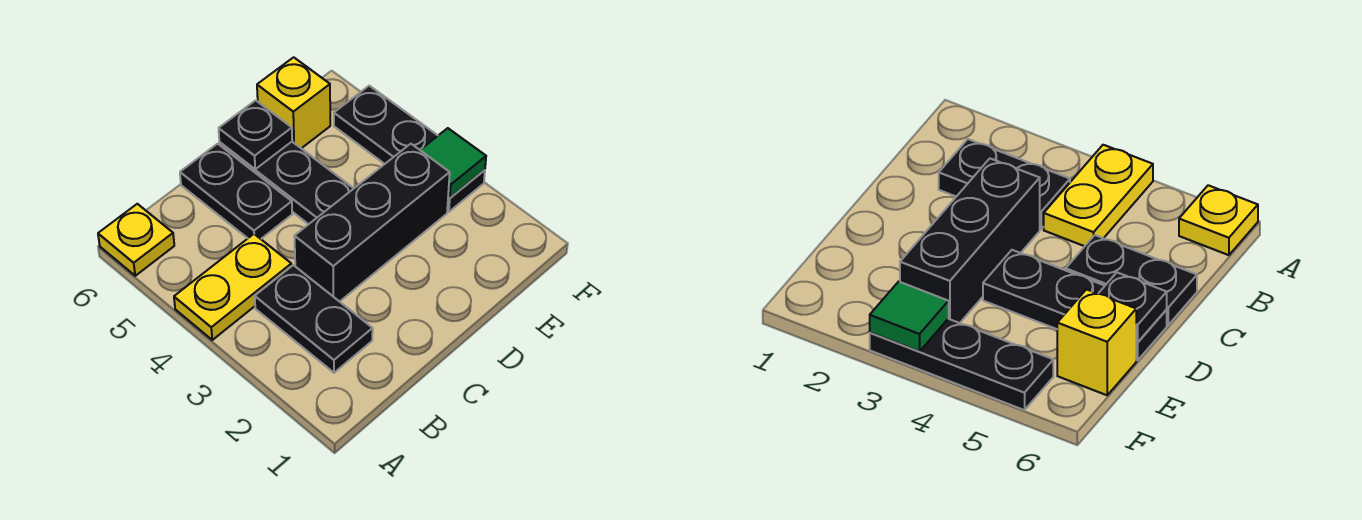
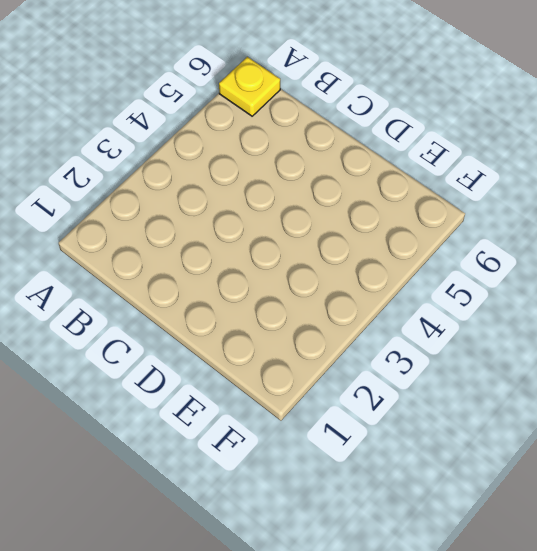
none -> yellow 1x2 plate [174,234,291,340]
none -> black 1x2 plate [255,265,373,373]

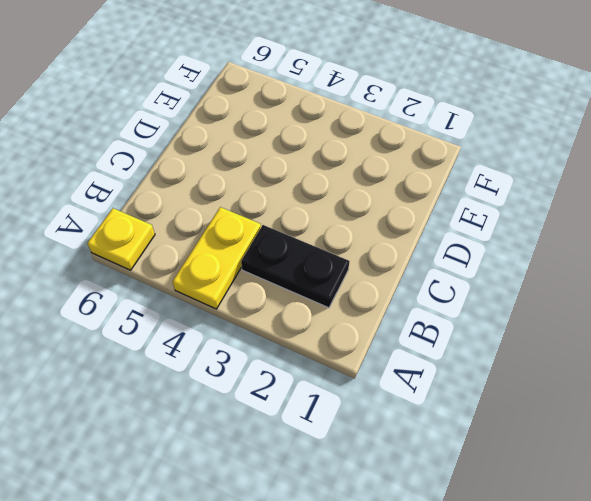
none -> black 1x3 brick [294,144,450,302]
none -> black 1x2 plate [180,144,292,239]

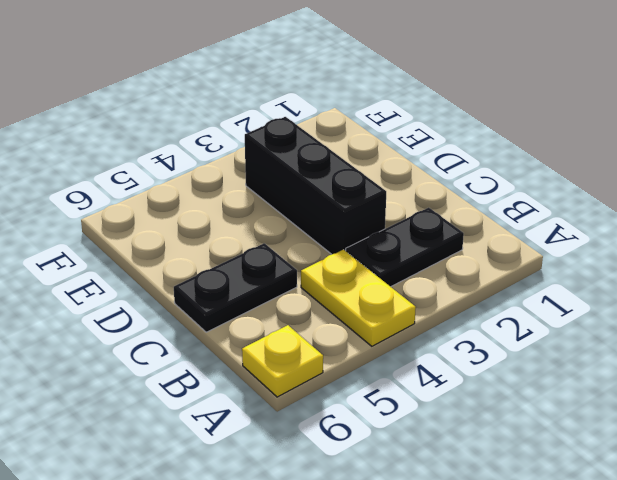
none -> black 1x3 plate [220,142,354,224]
none -> yellow 1x1 brick [257,57,330,148]

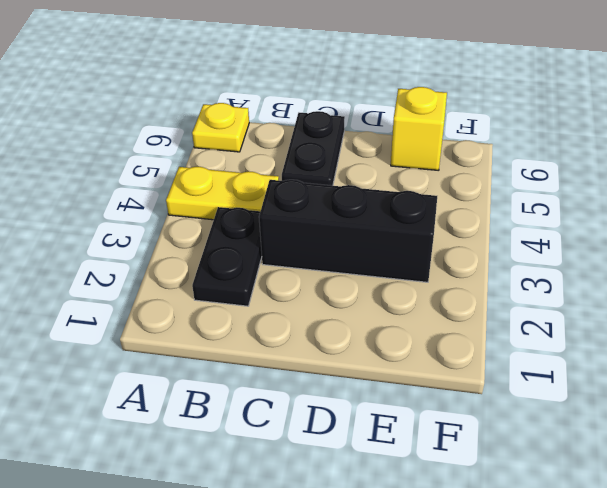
none -> black 1x3 plate [220,142,354,224]
none -> black 1x3 plate [334,86,485,212]

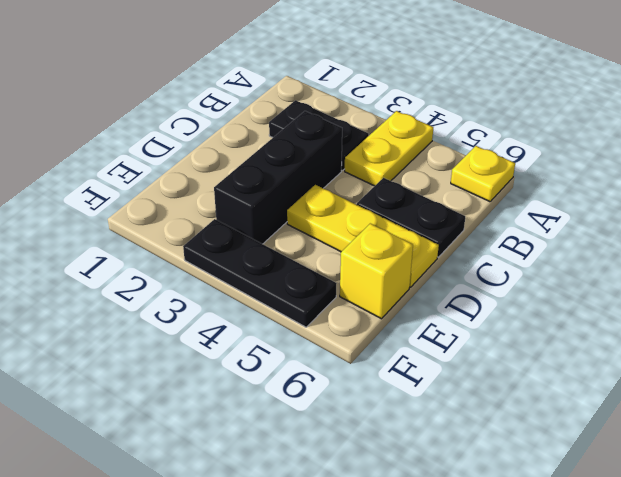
yellow 1x3 plate [287,185,439,287] -> black 1x3 plate [220,142,354,224]
none -> black 1x1 plate [219,100,292,169]
none -> green 1x1 tile [420,128,486,198]

